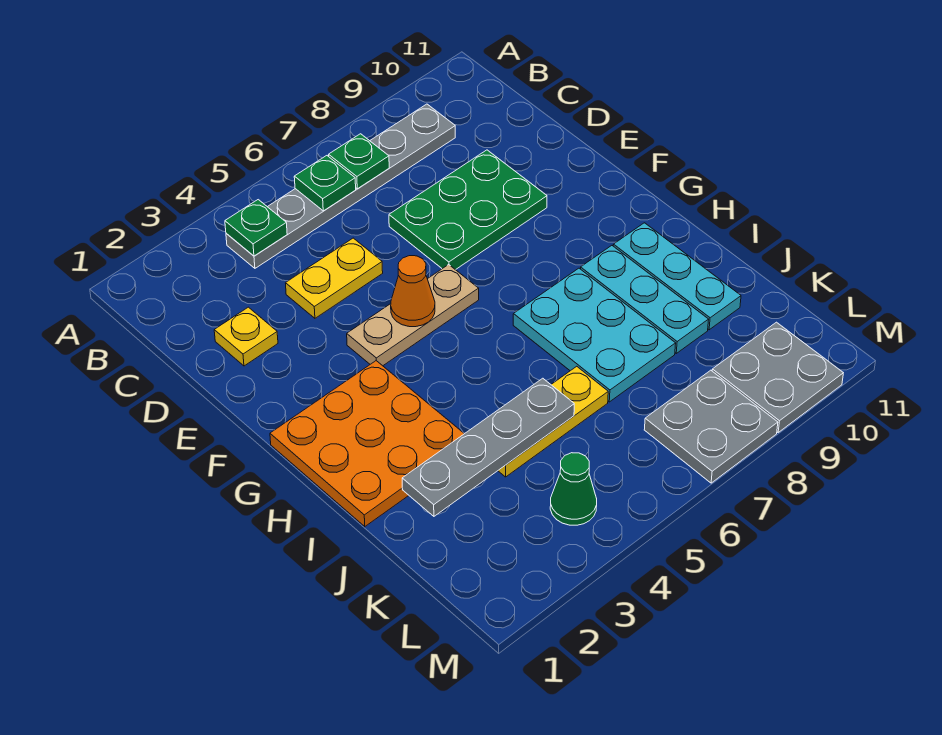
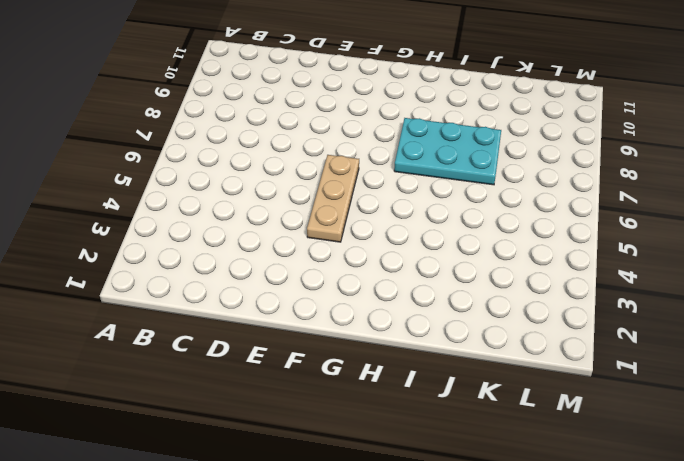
none -> grey 1x6 plate [226,104,455,268]
none -> yellow 1x1 plate [214,307,278,366]
none -> yellow 1x2 plate [286,238,383,318]

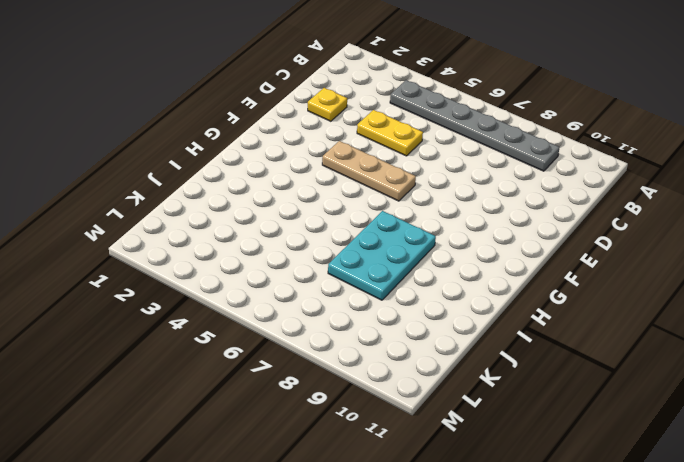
none -> green 2x3 plate [389,150,547,270]
none -> orange 3x3 plate [270,361,464,527]
none -> cyan 1x3 plate [581,246,709,353]

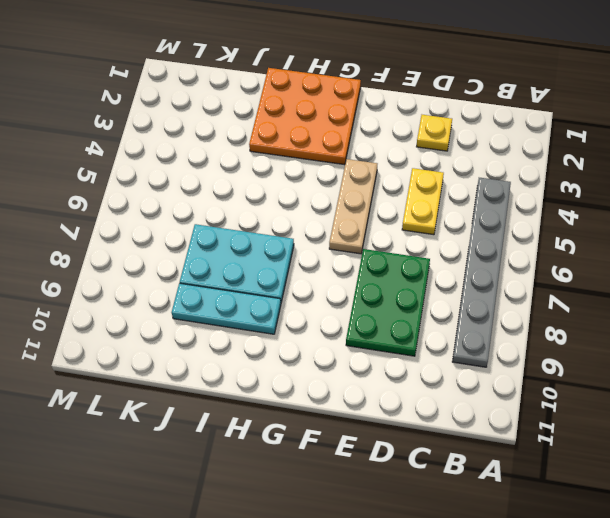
none -> cyan 1x3 plate [613,223,741,330]
none -> yellow 1x3 plate [498,366,608,477]
none -> green 1x1 cone [550,453,597,525]

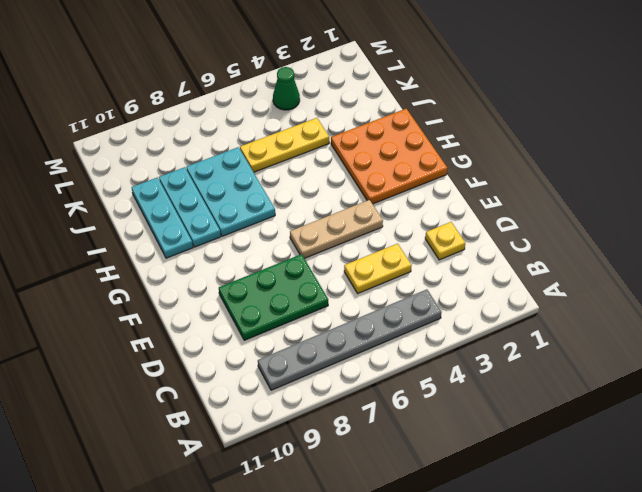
none -> grey 2x2 plate [644,370,778,483]
none -> grey 2x2 plate [712,322,843,432]
none -> green 1x1 plate [225,200,287,256]

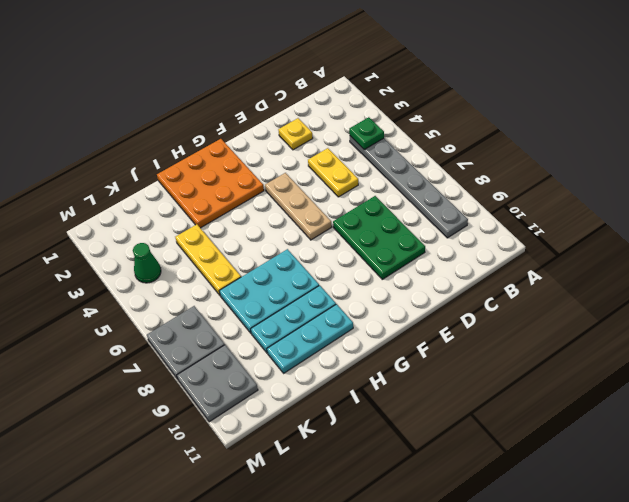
none -> green 1x1 plate [294,156,356,211]
none -> green 1x1 plate [329,134,389,189]
none -> orange 1x1 cone [391,256,435,327]

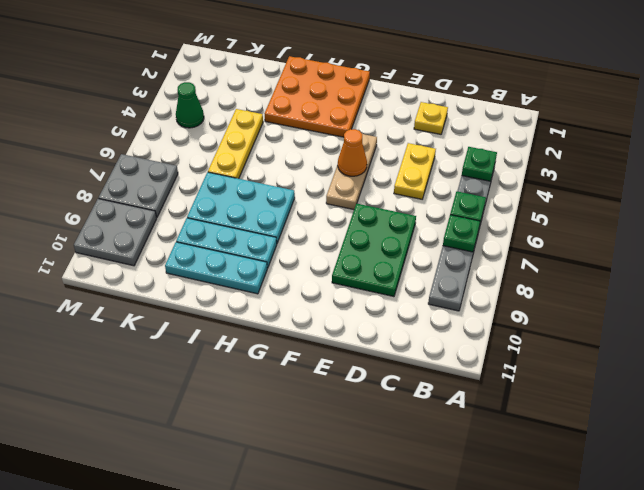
none -> grey 1x4 plate [402,378,574,516]

